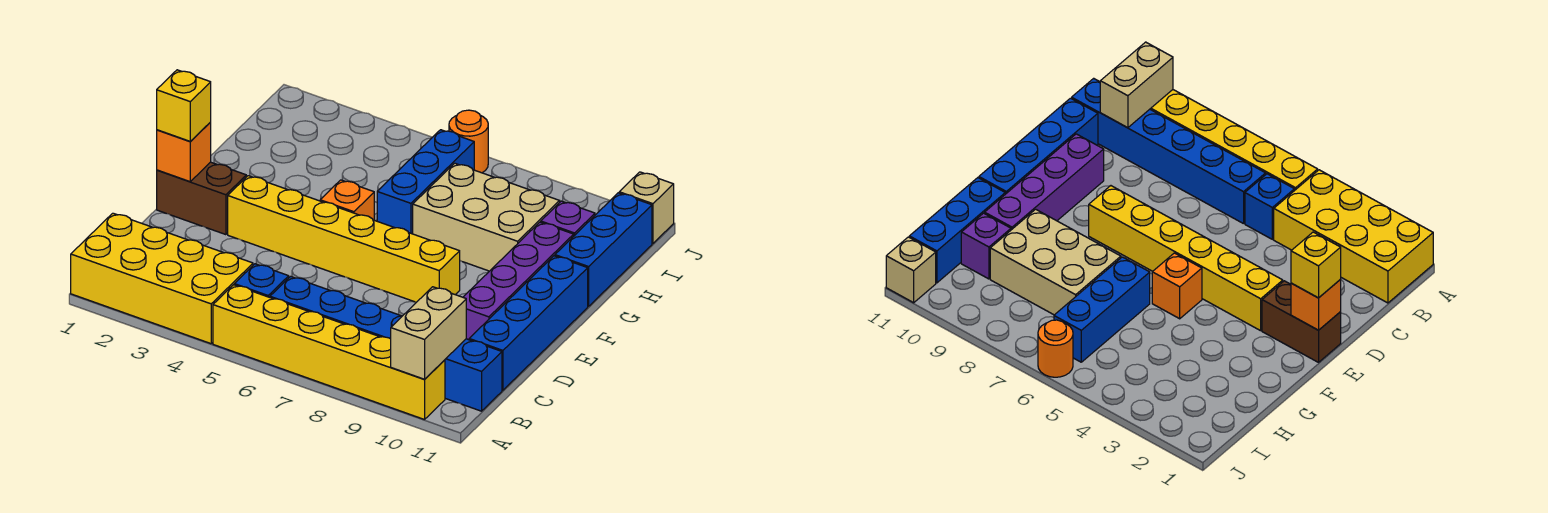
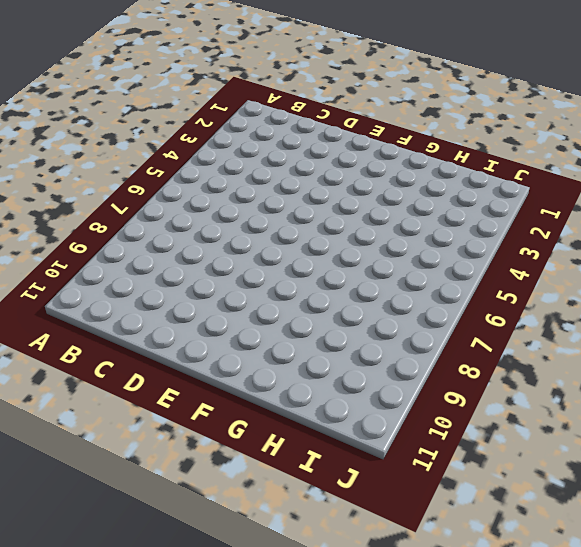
none -> yellow 2x4 brick [71,213,253,344]
none -> yellow 1x6 brick [213,285,445,420]
none -> blue 1x1 brick [234,264,289,297]

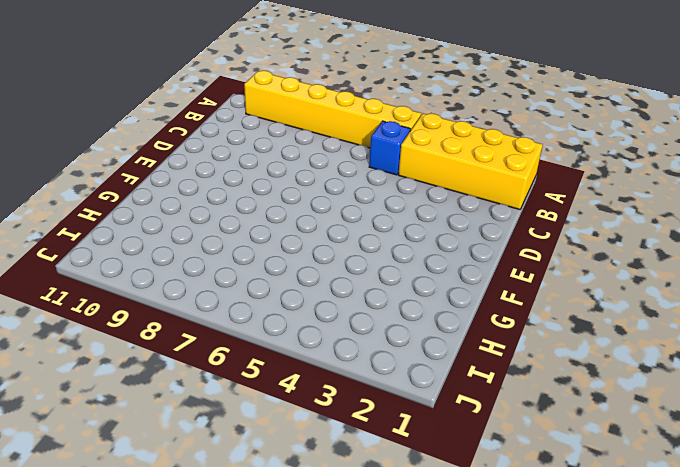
none -> blue 1x6 brick [270,276,502,411]
none -> blue 1x4 brick [469,256,588,390]
none -> purple 1x4 brick [463,222,574,340]

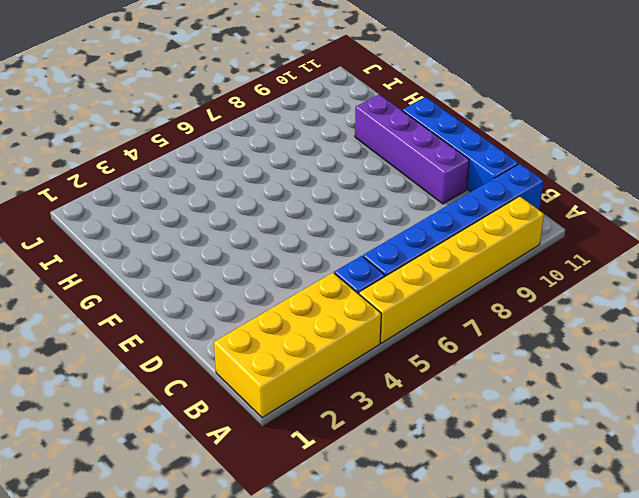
none -> brown 1x2 brick [157,162,246,235]
none -> yellow 1x6 brick [228,176,460,302]
none -> orange 1x1 brick [320,180,374,220]

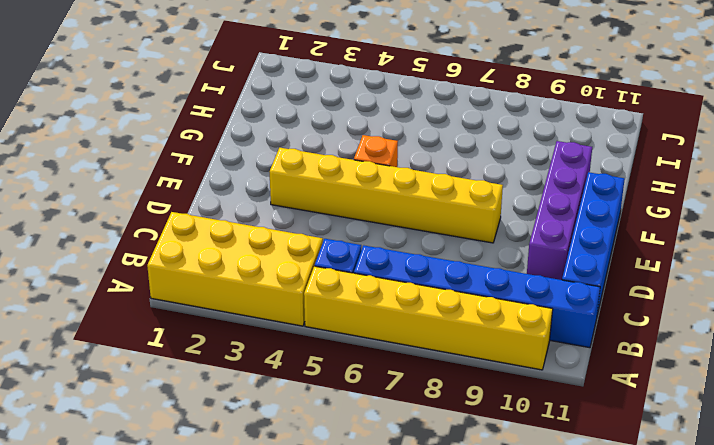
none -> brown 1x2 brick [157,162,246,235]
none -> blue 1x3 brick [377,130,474,234]
none -> tan 2x3 brick [413,163,560,271]

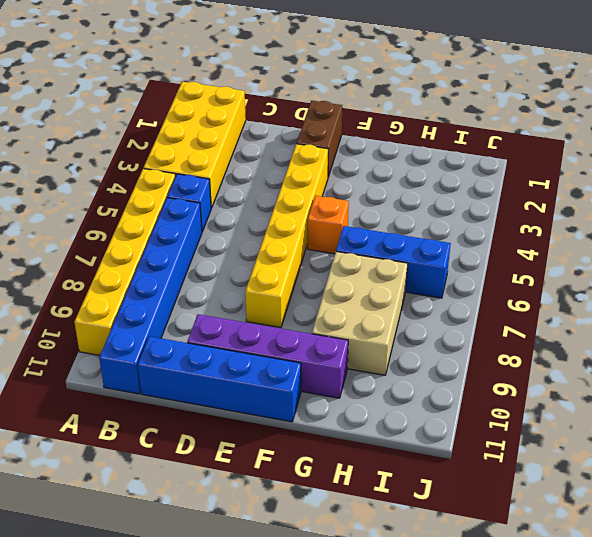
none -> blue 1x3 brick [555,193,652,306]
none -> purple 1x1 brick [541,201,595,236]
none -> orange 1x1 round brick [449,110,488,173]

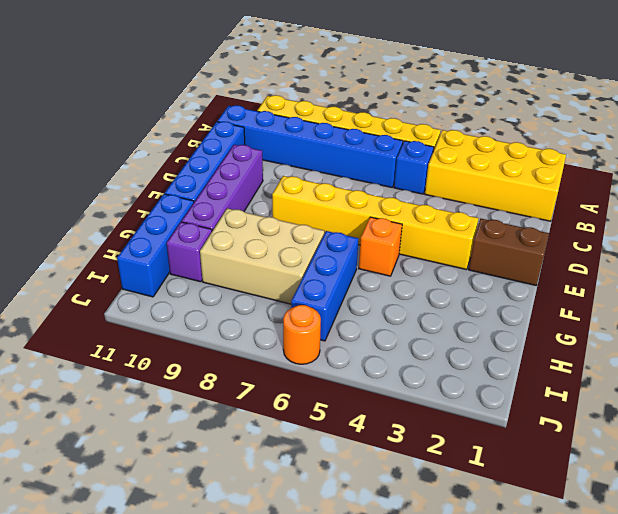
none -> tan 1x1 brick [619,172,674,243]
none -> tan 1x2 brick [391,287,466,379]
none -> orange 1x1 brick [157,122,211,181]

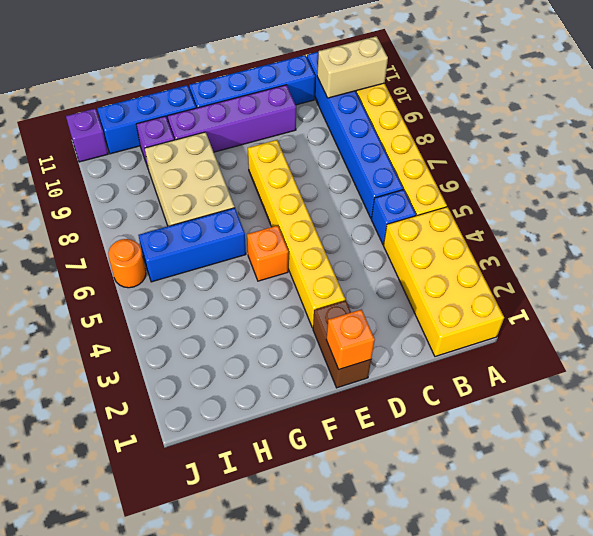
purple 1x1 brick [66,109,108,162] -> tan 1x1 brick [619,172,674,243]
none -> yellow 1x1 brick [157,70,211,141]

